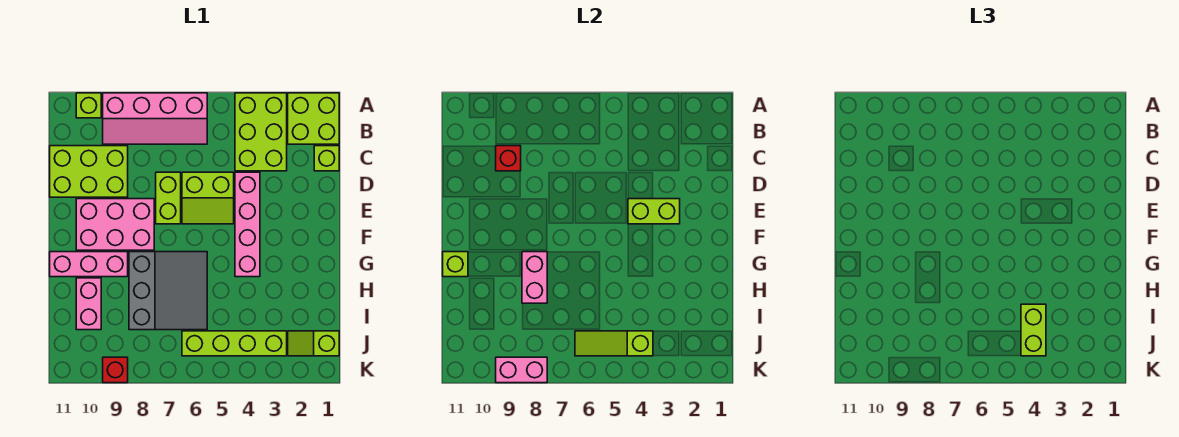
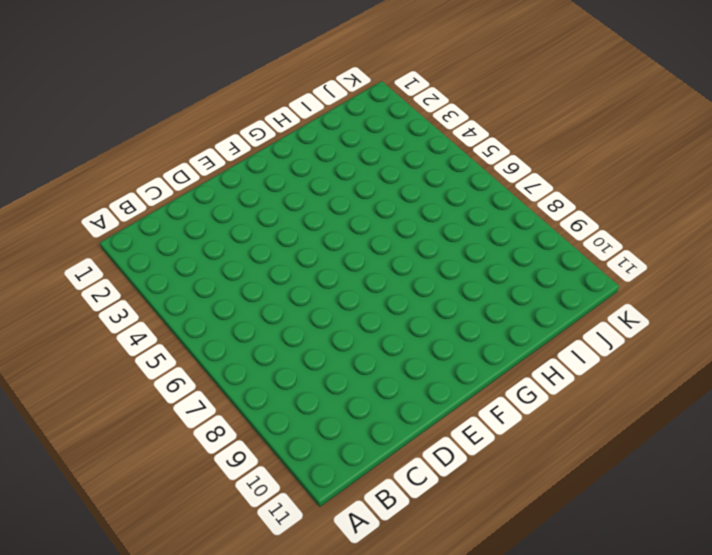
none -> lime 2x2 brick [288,93,339,144]
none -> lime 2x3 brick [235,93,287,171]
none -> pink 2x4 slope [103,93,207,144]

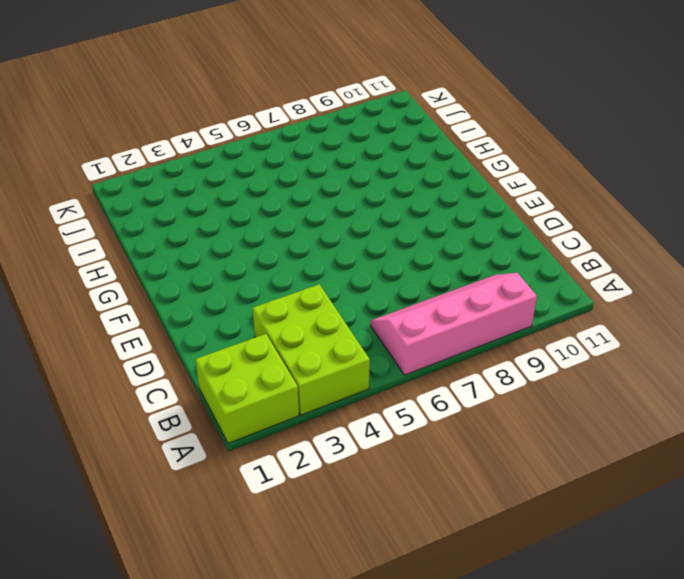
none -> lime 1x1 brick [76,93,101,118]
none -> lime 1x1 brick [314,146,339,171]
none -> lime 2x3 brick [50,146,128,197]

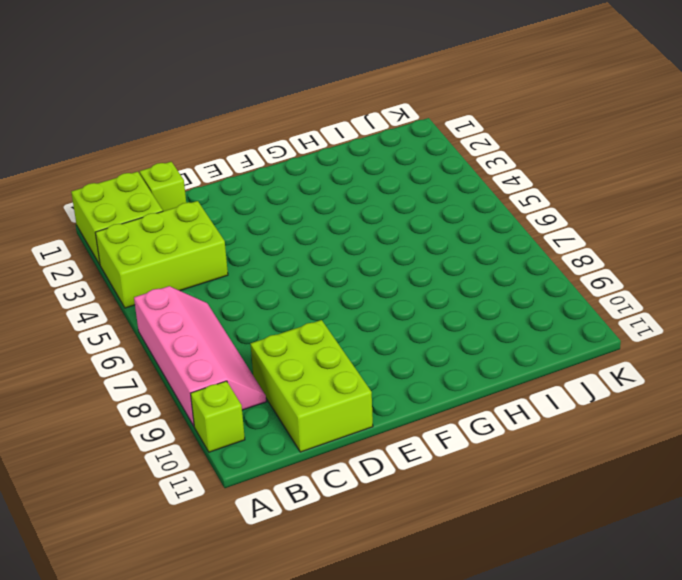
none -> pink 1x4 brick [235,172,260,277]
none -> lime 2x2 slope [182,172,234,224]
none -> lime 1x2 brick [156,172,181,224]

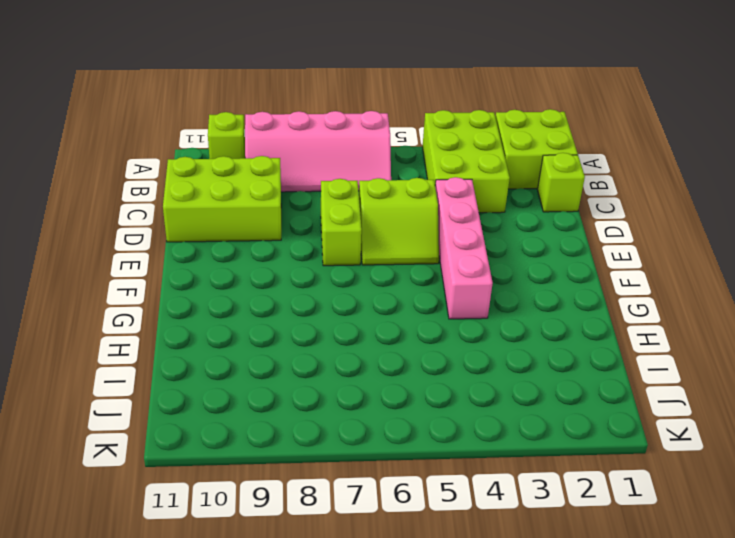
none -> pink 2x3 brick [76,199,154,250]
none -> grey 3x3 slope [129,252,207,330]
none -> pink 1x3 brick [50,252,128,277]

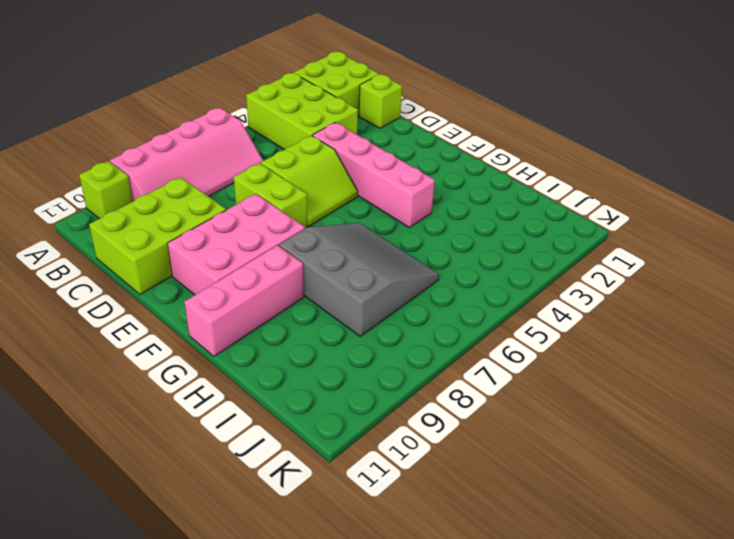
none -> pink 1x2 brick [76,278,101,330]
none -> lime 1x2 slope [288,331,339,356]
none -> lime 1x4 brick [182,331,287,356]

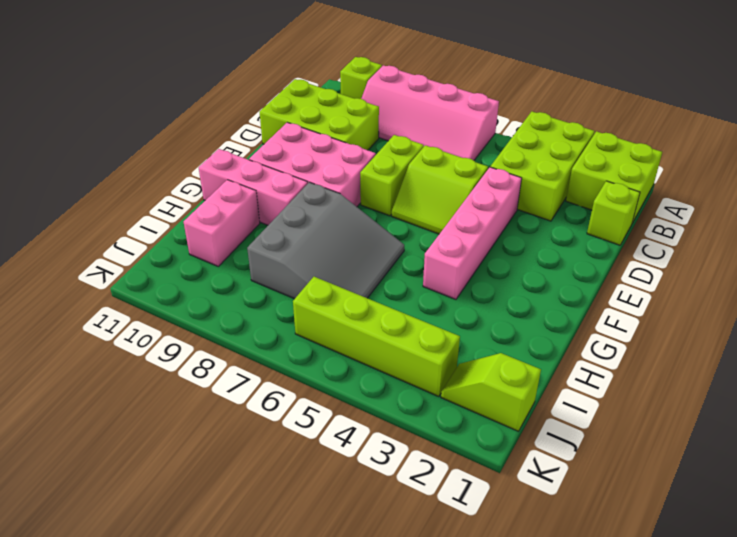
none -> red 1x1 brick [103,357,128,383]
none -> red 1x1 brick [496,146,521,171]
none -> lime 1x2 brick [628,199,680,224]

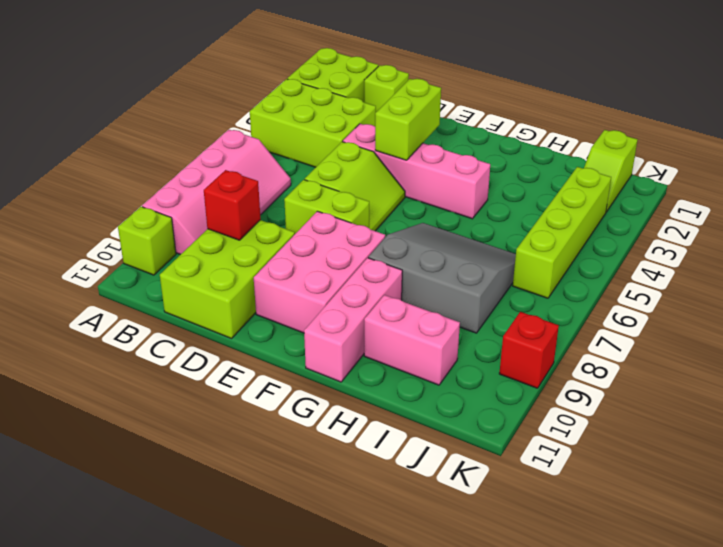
none -> pink 1x2 brick [522,252,547,303]
none -> lime 1x1 brick [443,252,468,277]
none -> lime 1x3 slope [575,331,653,356]

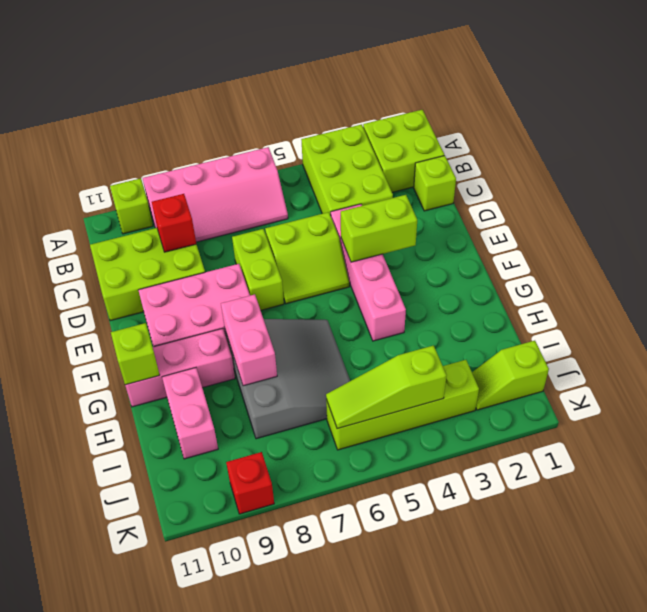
none -> pink 1x2 brick [496,357,547,383]
none -> lime 1x2 brick [1021,304,1046,356]

